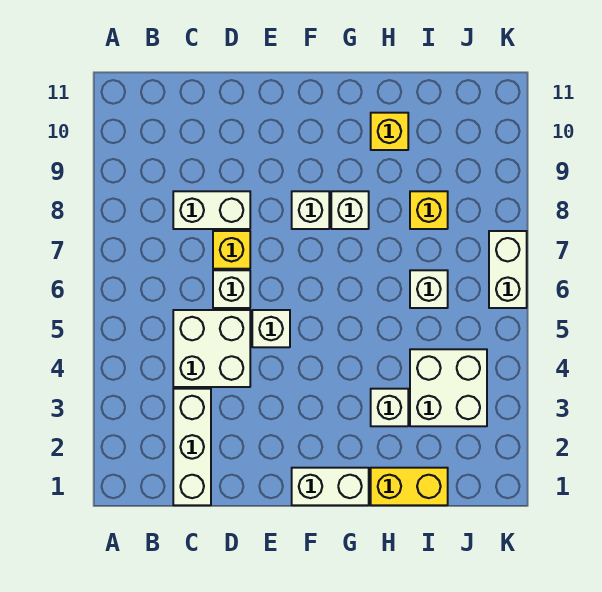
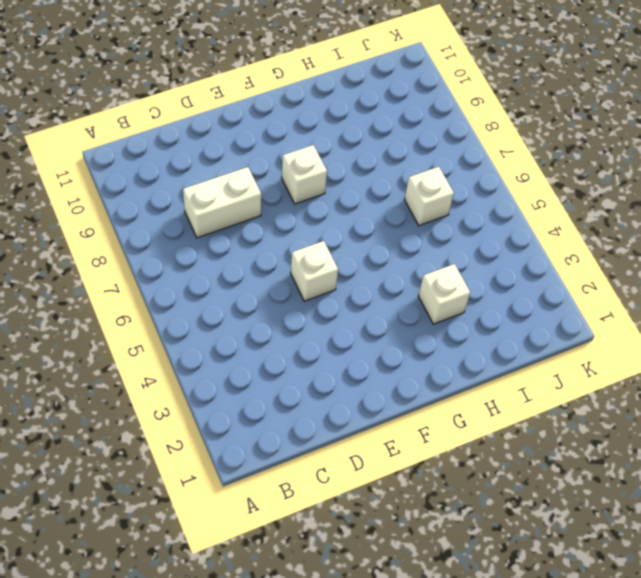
none -> white 1x3 brick [173,389,211,505]
none -> white 2x2 brick [173,310,250,387]
none -> white 1x1 brick [213,270,250,308]

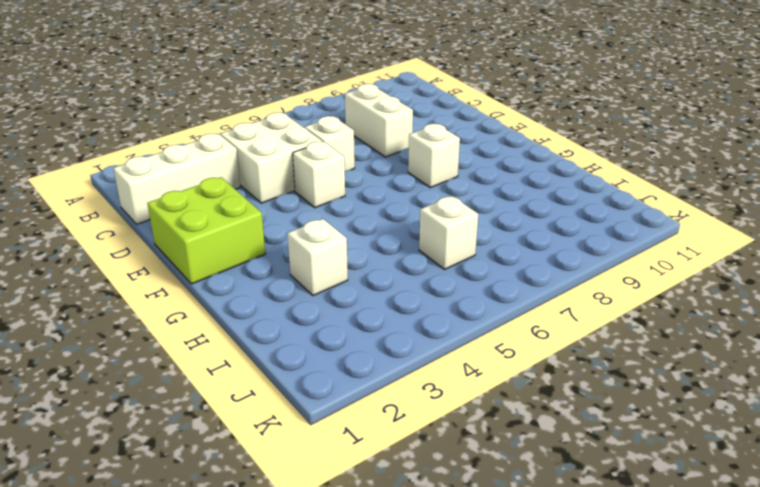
lime 2x2 brick [147,177,265,284] -> white 1x2 brick [292,468,369,505]
none -> yellow 1x1 brick [213,231,250,269]
none -> white 1x1 brick [331,191,369,229]
none -> yellow 1x2 brick [371,468,448,505]

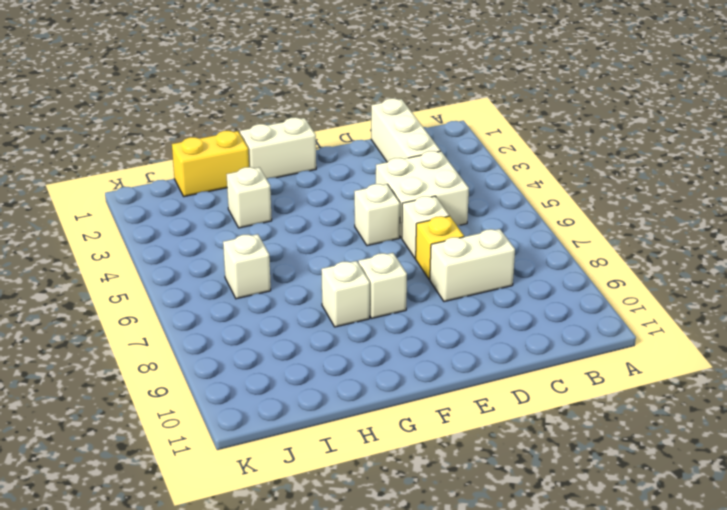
none -> yellow 1x1 brick [371,113,408,150]
none -> white 2x2 brick [410,349,487,426]
none -> yellow 1x1 brick [410,191,448,229]

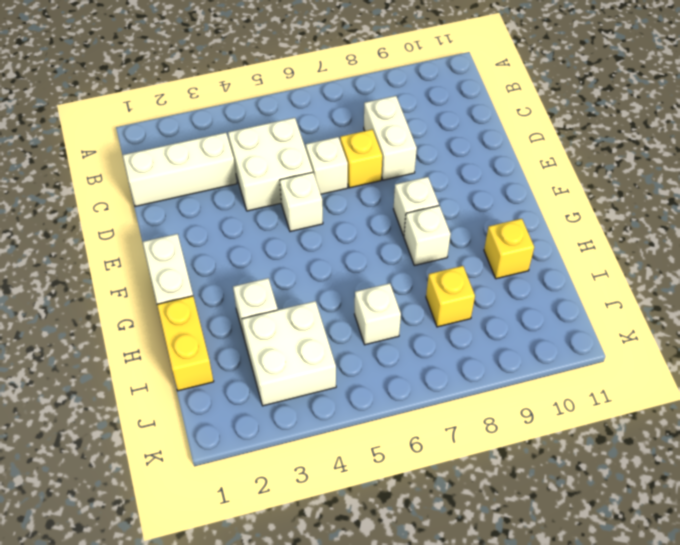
none -> white 1x2 brick [489,231,527,308]

